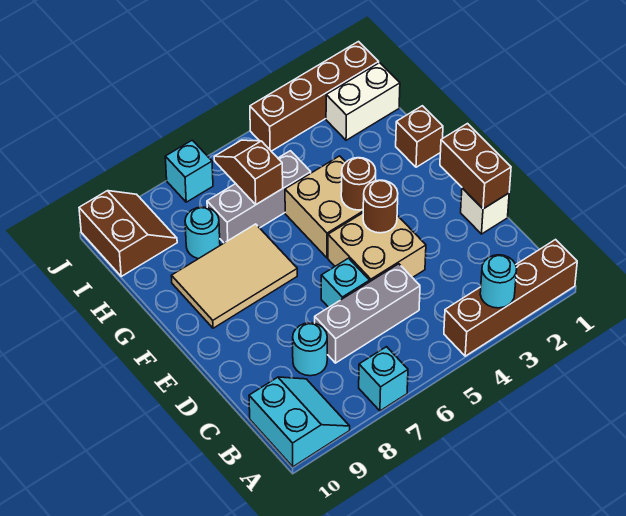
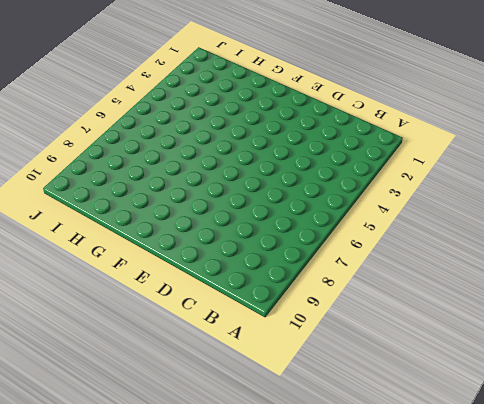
none -> brown 1x4 brick [444,240,577,356]
none -> cyan 1x1 brick [359,347,408,411]
none -> cyan 2x2 slope [249,377,350,467]

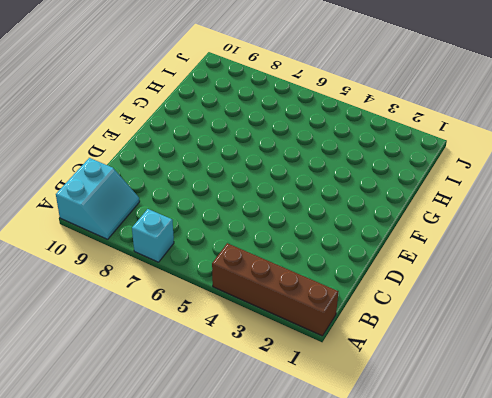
none -> grey 1x3 brick [315,264,420,363]
none -> cyan 1x1 round brick [293,323,327,376]
none -> white 1x1 brick [461,188,509,234]

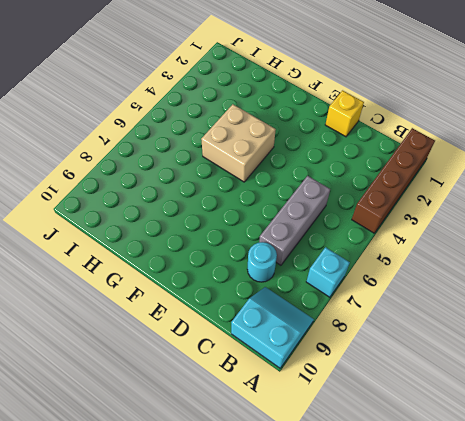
yellow 1x1 brick [325,90,364,137] -> white 1x1 brick [461,188,509,234]
none -> tan 2x2 brick [328,213,426,282]
none -> cyan 1x1 brick [321,258,370,307]
none -> tan 2x3 tile [172,224,297,328]

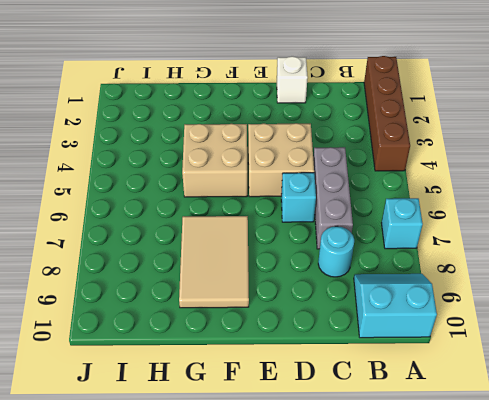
none -> brown 1x1 brick [396,106,443,167]
none -> grey 1x3 brick [207,151,311,243]
none -> cyan 1x1 round brick [185,207,220,259]

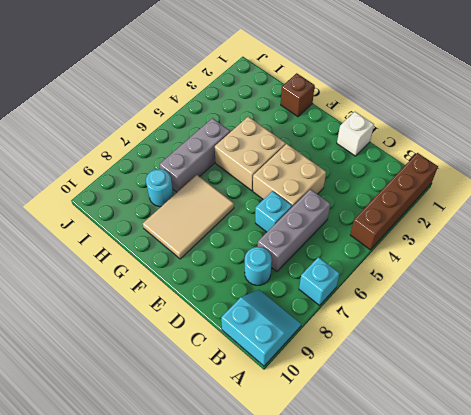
none -> white 1x2 brick [326,63,400,140]
none -> brown 2x2 slope [79,191,177,276]
none -> brown 1x4 brick [250,42,379,151]

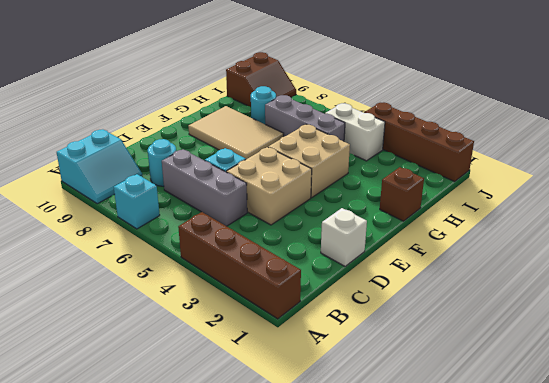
white 1x2 brick [325,103,385,161] -> white 1x2 brick moved to [326,63,400,140]
none -> cyan 1x1 brick [165,140,213,202]
none -> cyan 1x1 round brick [480,255,517,308]
none -> brown 1x2 brick [440,124,511,209]

